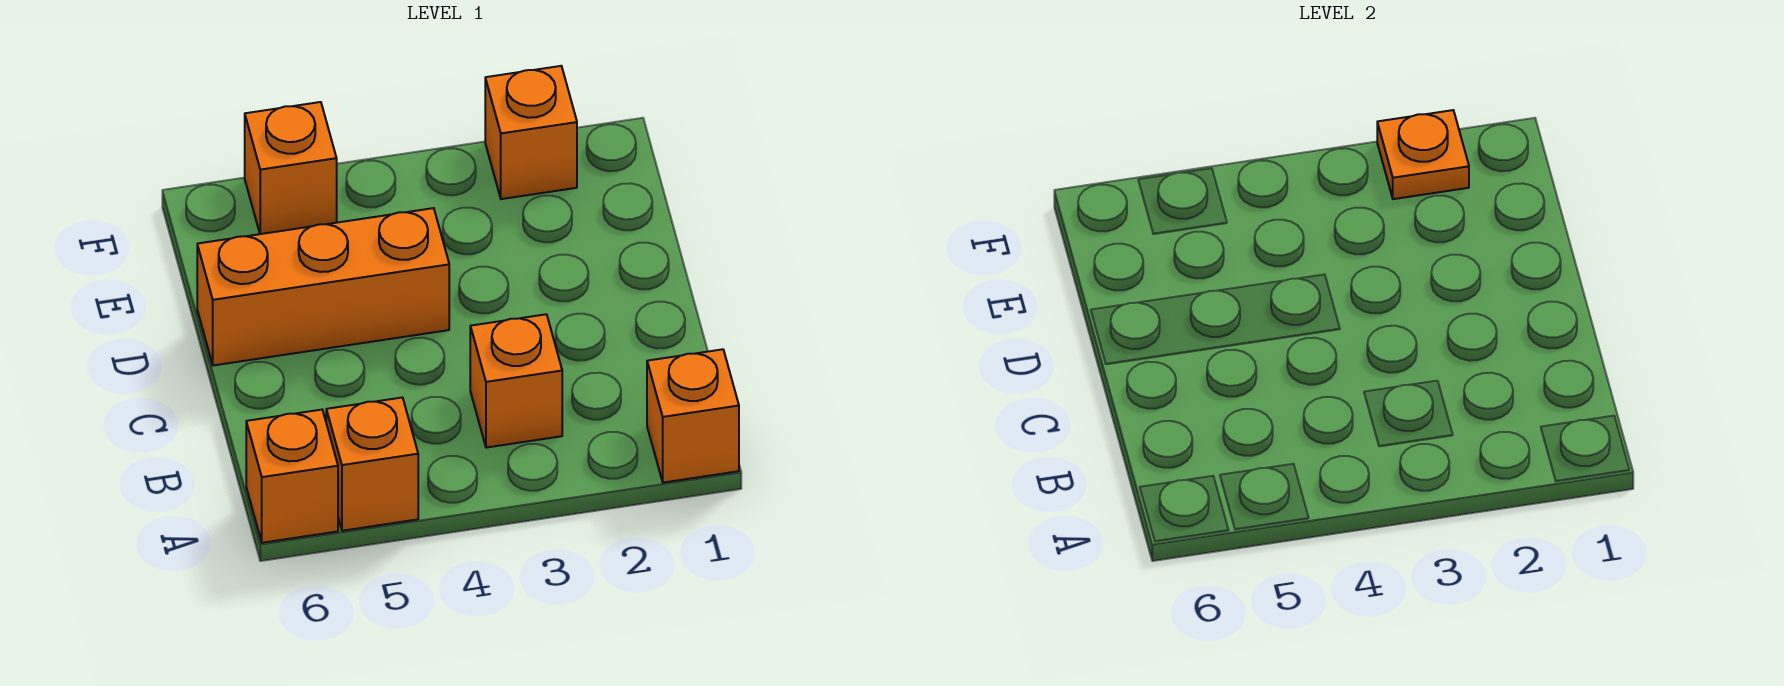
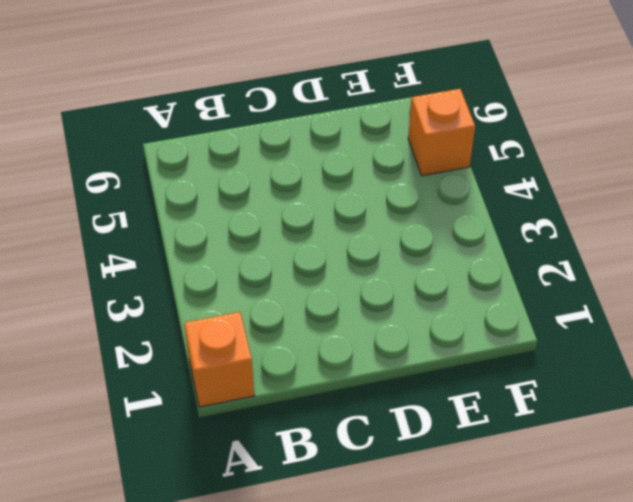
none -> orange 1x1 brick [326,398,418,531]
none -> orange 1x1 brick [246,410,338,543]

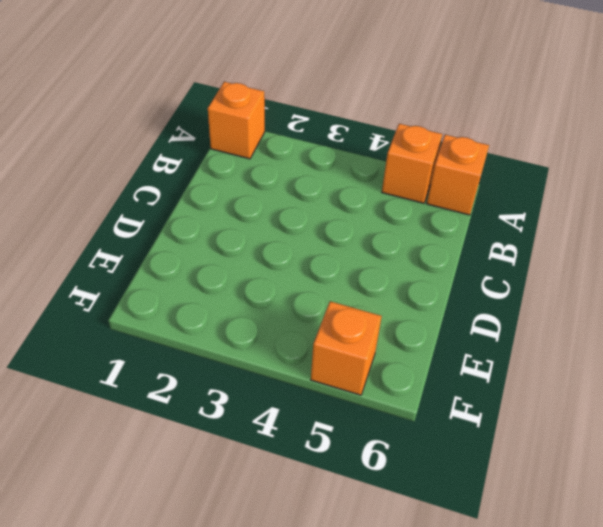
none -> orange 1x1 brick [470,314,562,448]
none -> orange 1x3 brick [197,208,449,365]

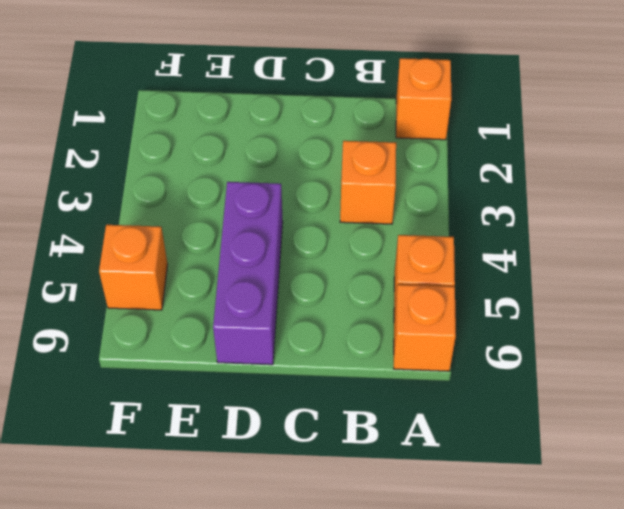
purple 1x3 brick [213,182,283,365] -> orange 1x3 brick [197,208,449,365]
none -> orange 1x1 brick [485,66,577,199]
none -> orange 1x1 plate [1377,110,1469,199]

